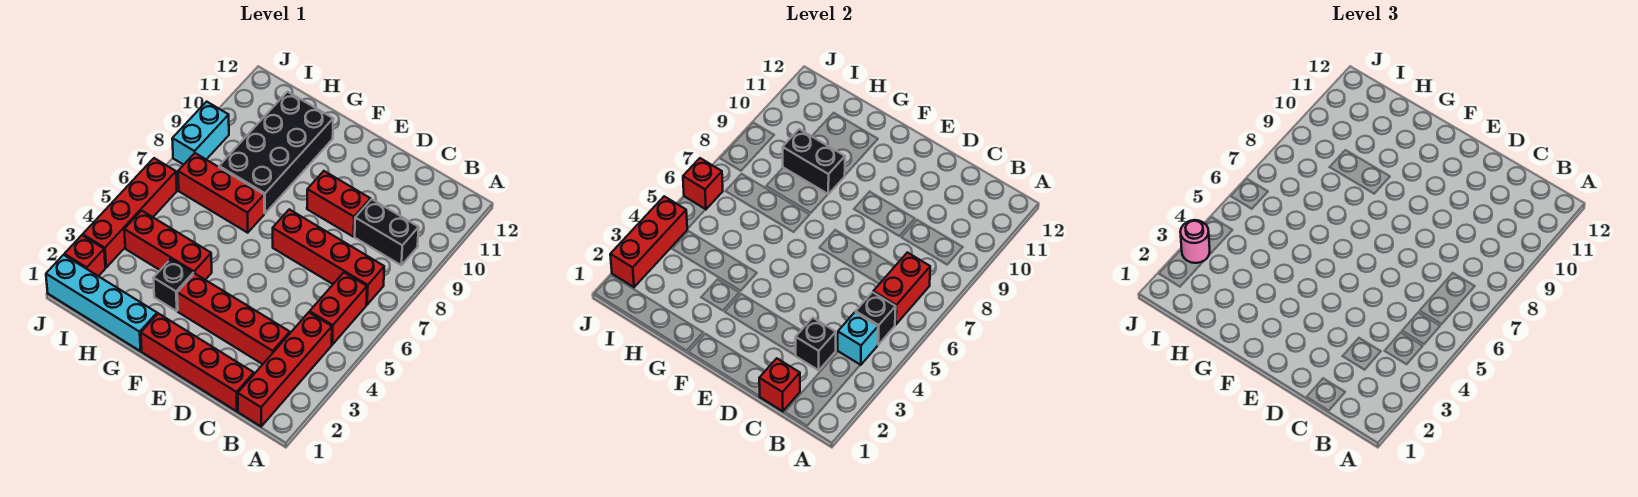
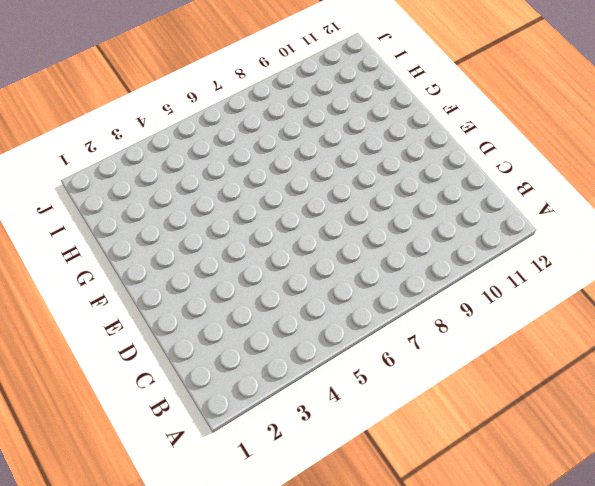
none -> red 1x4 brick [238,312,332,426]
none -> red 1x2 brick [310,272,367,345]
none -> red 1x4 brick [273,209,384,305]

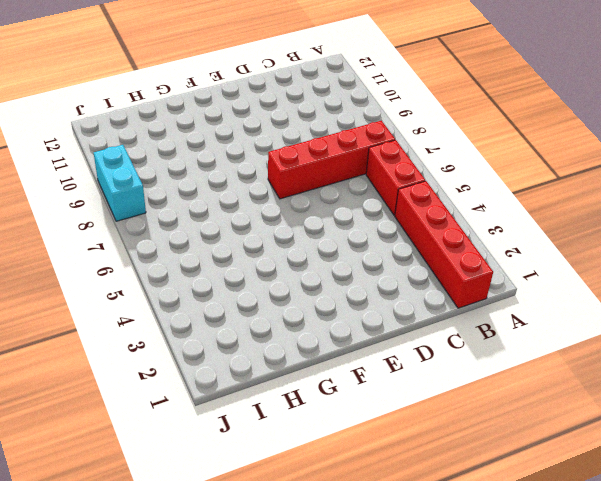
none -> black 1x2 brick [355,199,419,265]
none -> red 1x4 brick [141,313,254,411]
none -> red 1x4 brick [177,273,290,364]

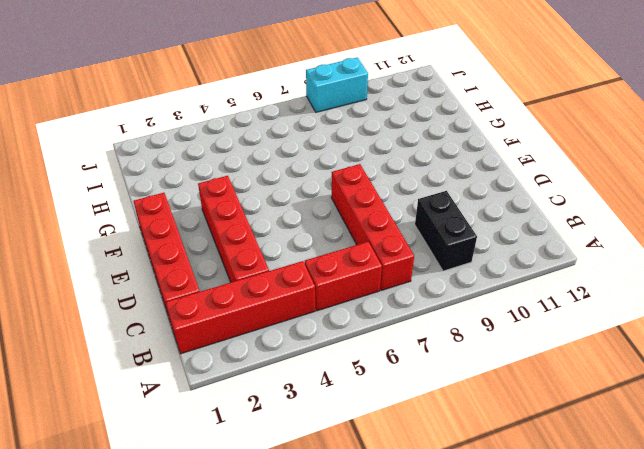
none -> red 1x2 brick [307,171,370,237]
none -> cyan 1x4 brick [46,255,157,351]
none -> black 1x1 brick [153,259,193,311]

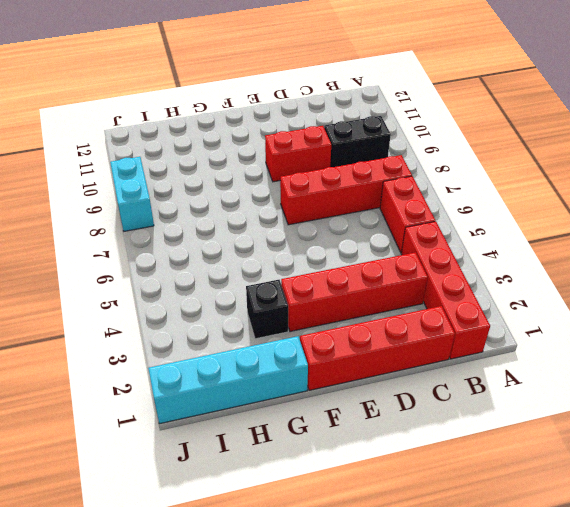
none -> red 1x3 brick [124,211,212,280]
none -> red 1x3 brick [178,153,264,233]
none -> black 2x4 brick [219,92,333,213]

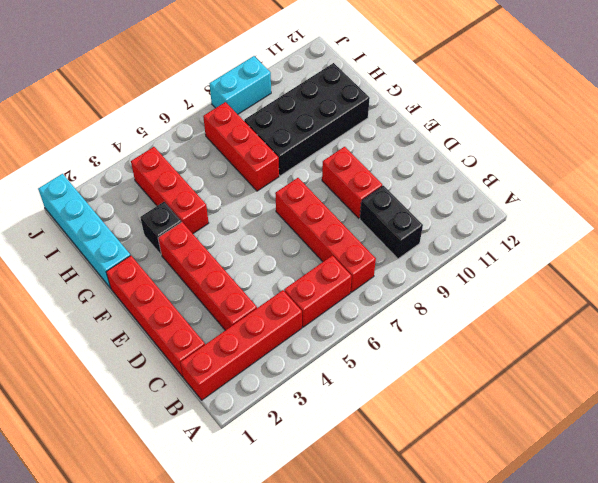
none -> red 1x1 brick [64,235,105,276]
none -> red 1x4 brick [83,158,177,267]
none -> cyan 1x1 brick [838,312,878,365]

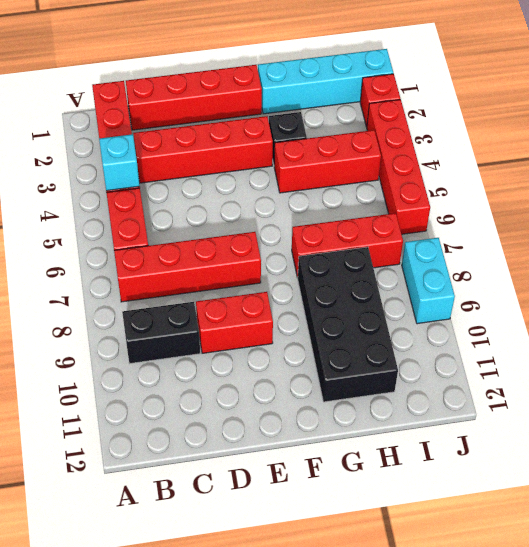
none -> black 1x1 brick [856,292,896,345]
none -> red 1x2 brick [873,252,930,325]
none -> red 1x1 brick [759,358,800,411]

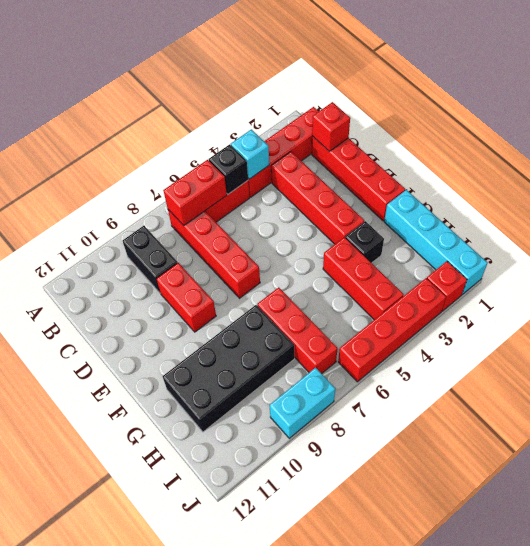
none -> black 1x1 brick [796,318,836,370]
none -> black 1x2 brick [783,129,845,194]
none -> red 1x3 brick [610,196,687,287]

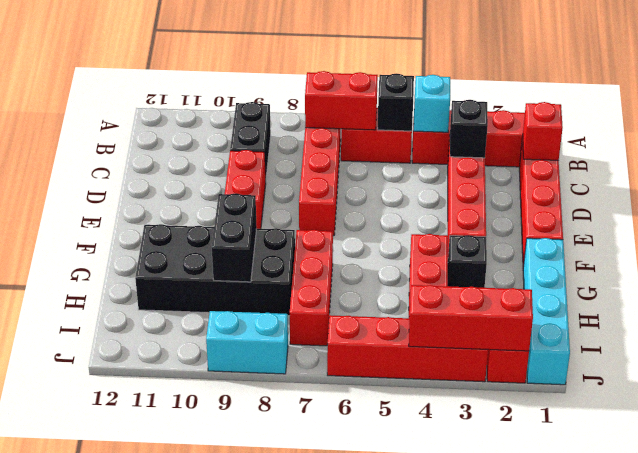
none -> red 1x1 brick [683,158,723,210]
none -> pink 1x1 round brick [1180,220,1210,263]

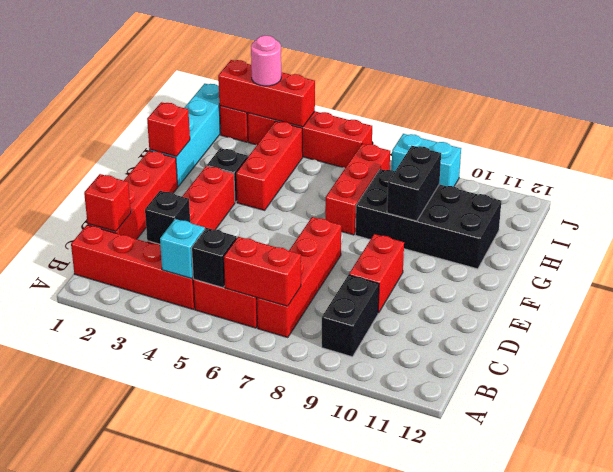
red 1x1 brick [147,102,190,157] -> red 1x1 brick moved to [683,158,723,210]

